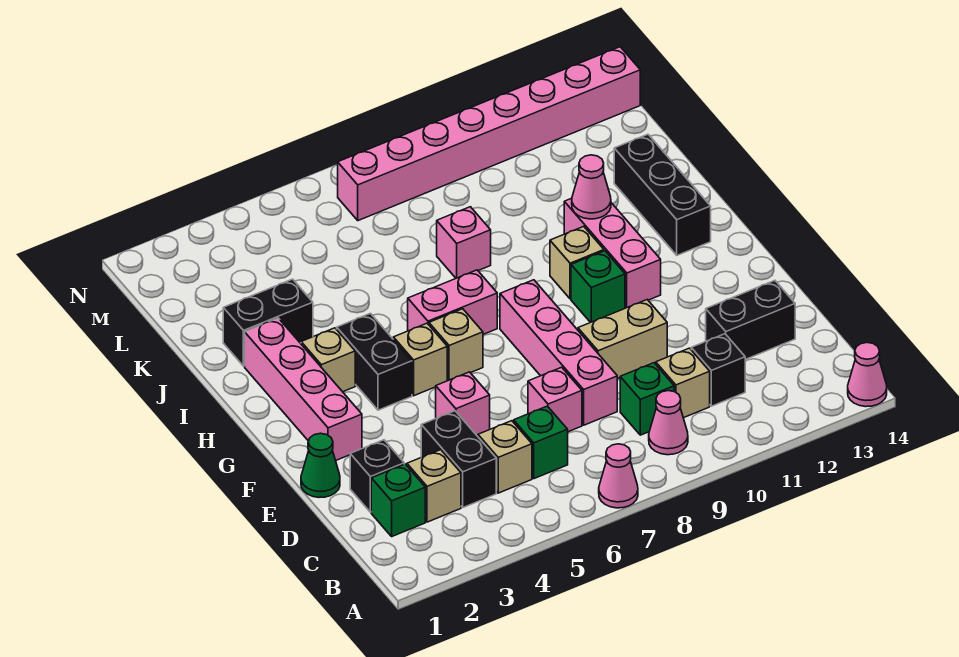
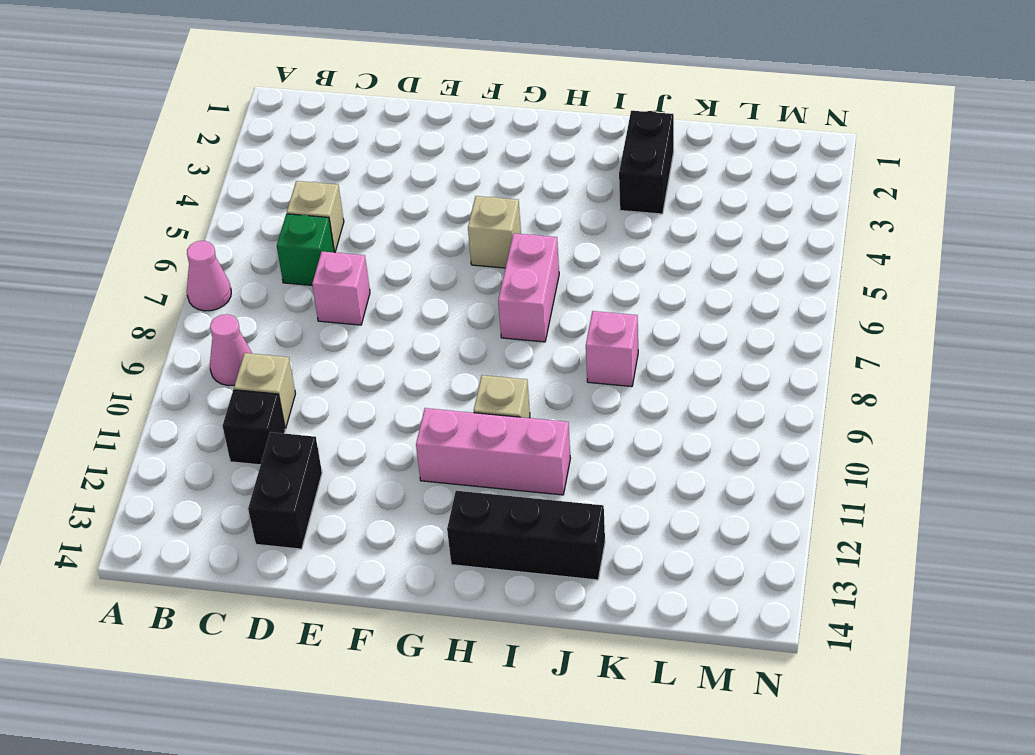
none -> pink 1x1 cone [848,343,887,407]
none -> green 1x1 brick [371,464,425,536]
none -> tan 1x1 brick [407,450,461,522]
none -> black 1x2 brick [421,411,496,507]

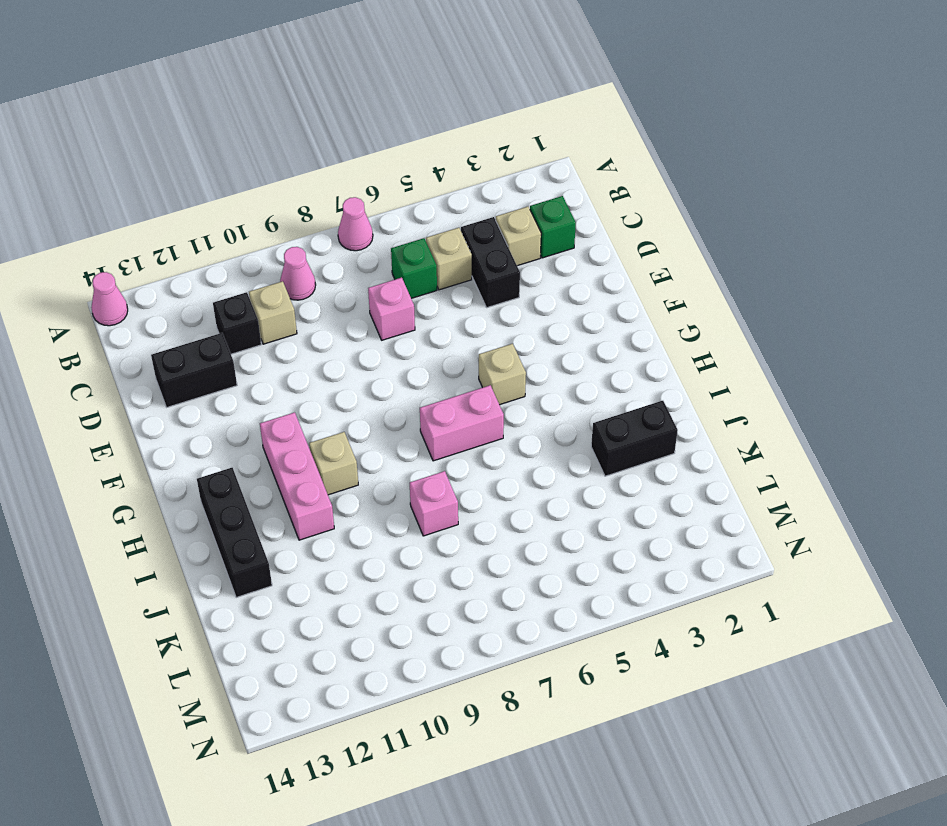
none -> green 1x1 brick [620,363,674,435]
none -> black 1x1 brick [350,440,404,512]
none -> pink 1x4 brick [500,280,617,425]
none -> green 1x1 cone [301,433,340,497]

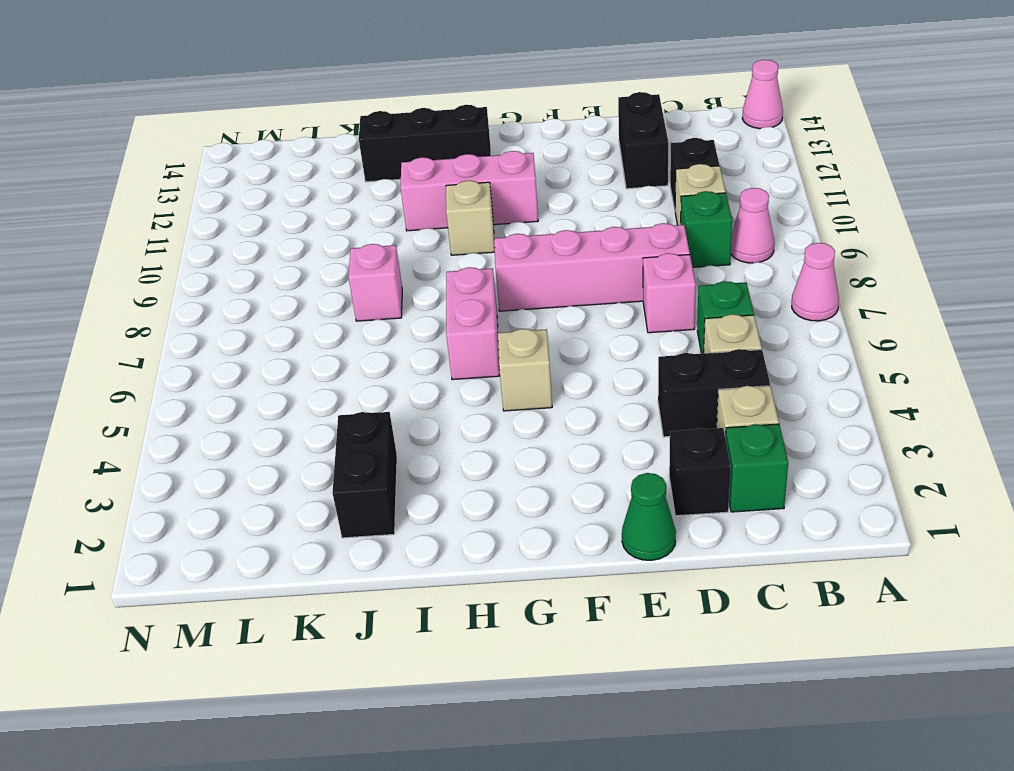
none -> pink 1x1 brick [436,372,490,436]
none -> tan 1x2 brick [578,300,667,379]
none -> pink 1x4 brick [245,318,362,461]
none -> black 1x2 brick [337,313,412,410]

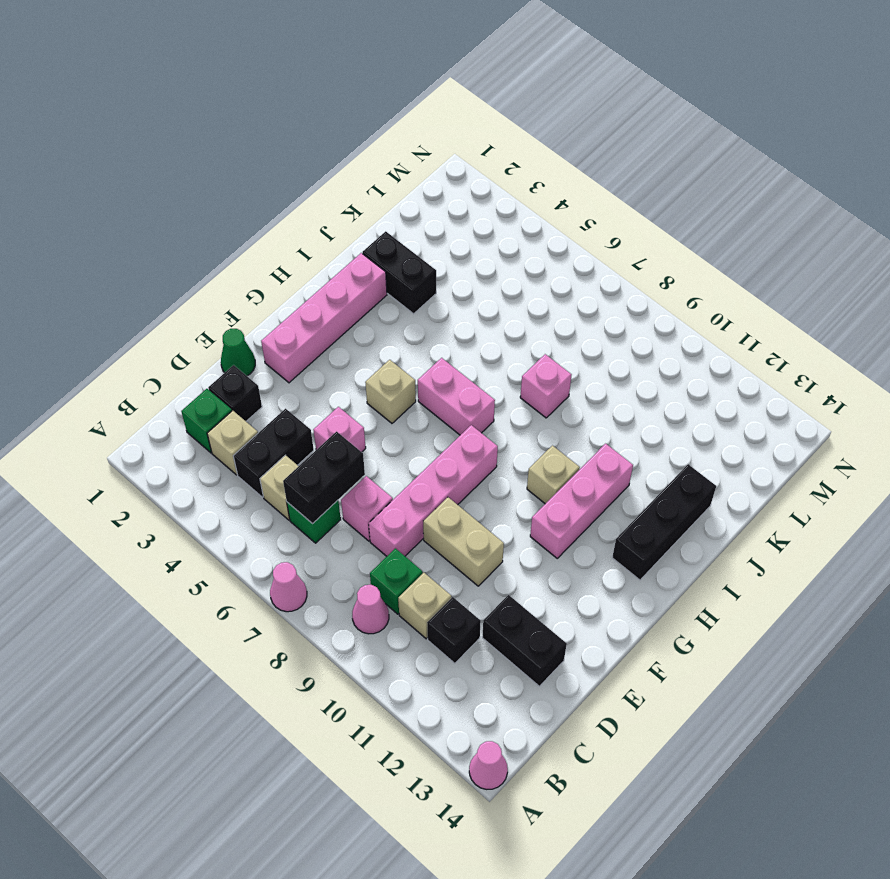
black 1x2 brick [283,432,365,524] -> black 1x2 brick moved to [337,313,412,410]
none -> tan 1x1 brick [429,309,483,380]
none -> green 1x1 brick [571,251,625,323]
none -> tan 1x1 brick [301,328,355,392]
none -> pink 1x8 brick [338,47,640,221]

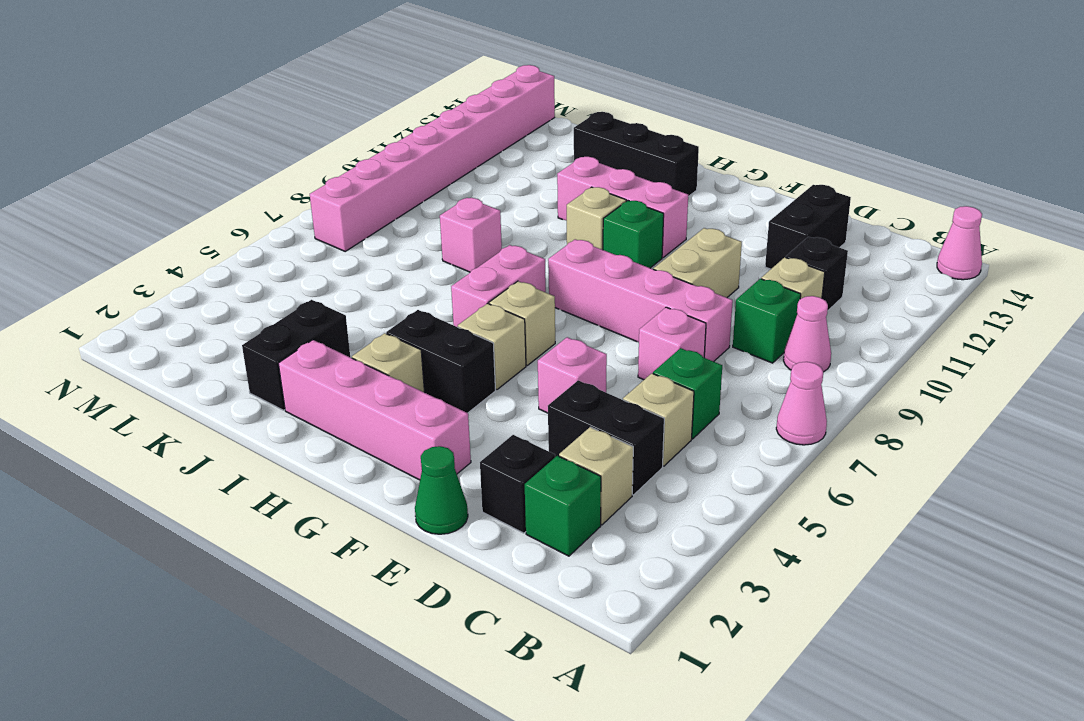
none -> pink 1x1 cone [572,155,611,219]

